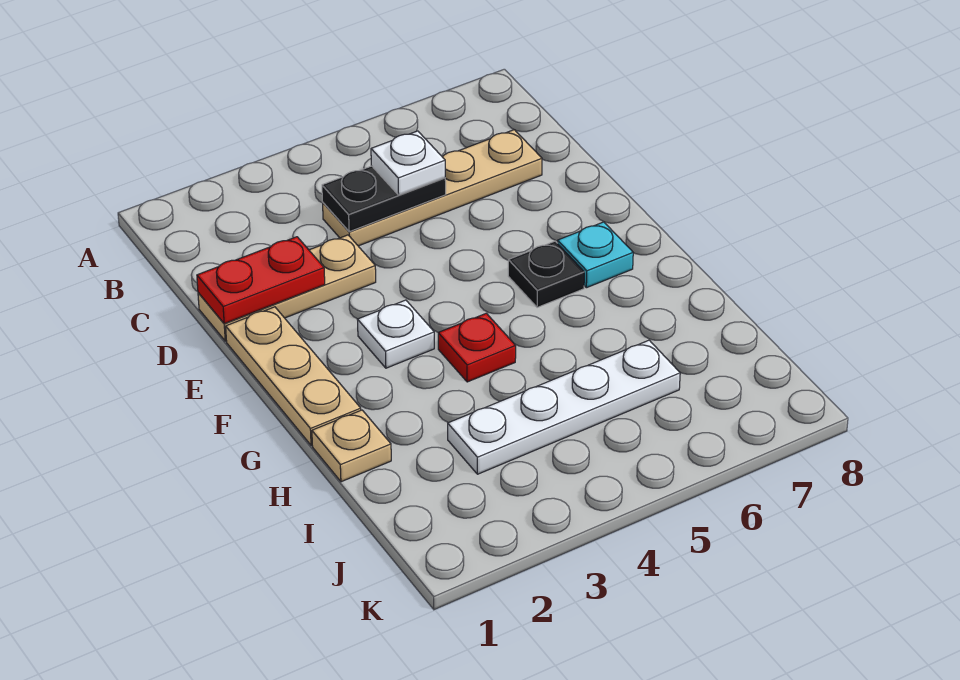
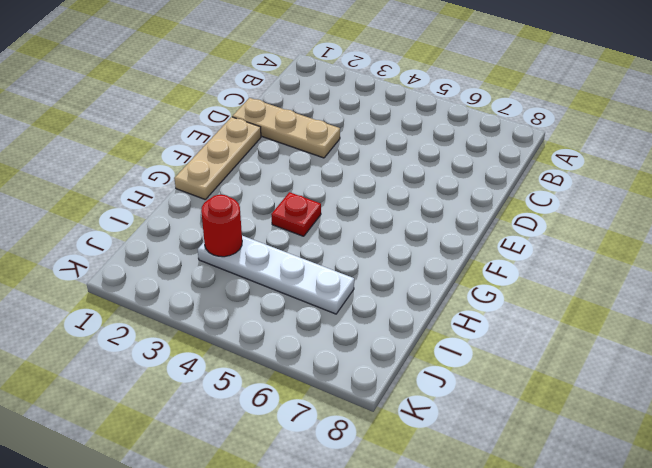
red 1x1 round brick [201,194,242,257] -> none
none -> tan 1x4 plate [323,130,542,246]
none -> white 1x1 plate [357,300,434,368]
none -> black 1x1 plate [508,241,584,308]

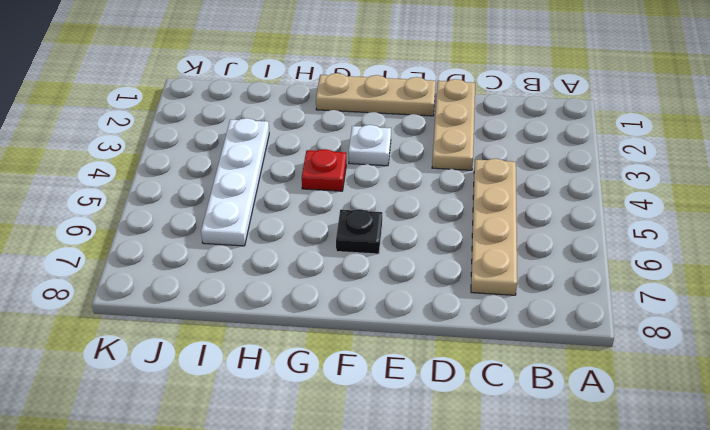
none -> cyan 1x1 plate [558,222,633,288]
none -> tan 1x1 plate [312,410,391,482]
none -> black 1x2 plate [322,166,446,232]

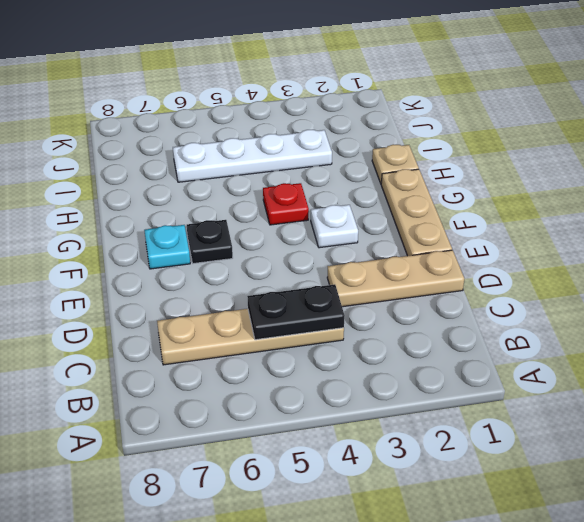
none -> red 1x2 plate [197,237,325,324]
none -> white 1x1 plate [371,131,445,195]

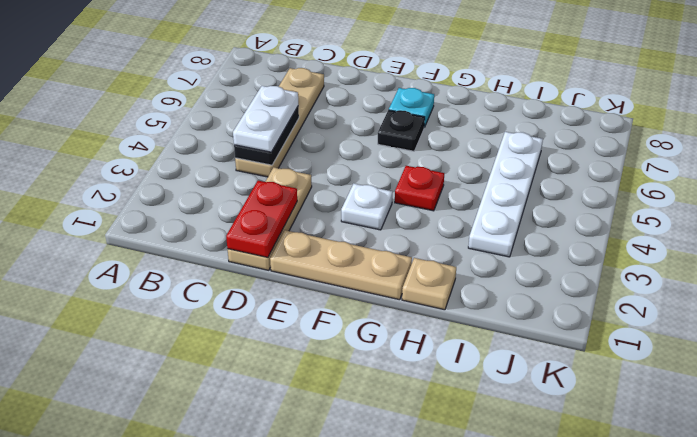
white 1x2 plate [233,86,298,152] -> white 1x1 plate [371,131,445,195]

